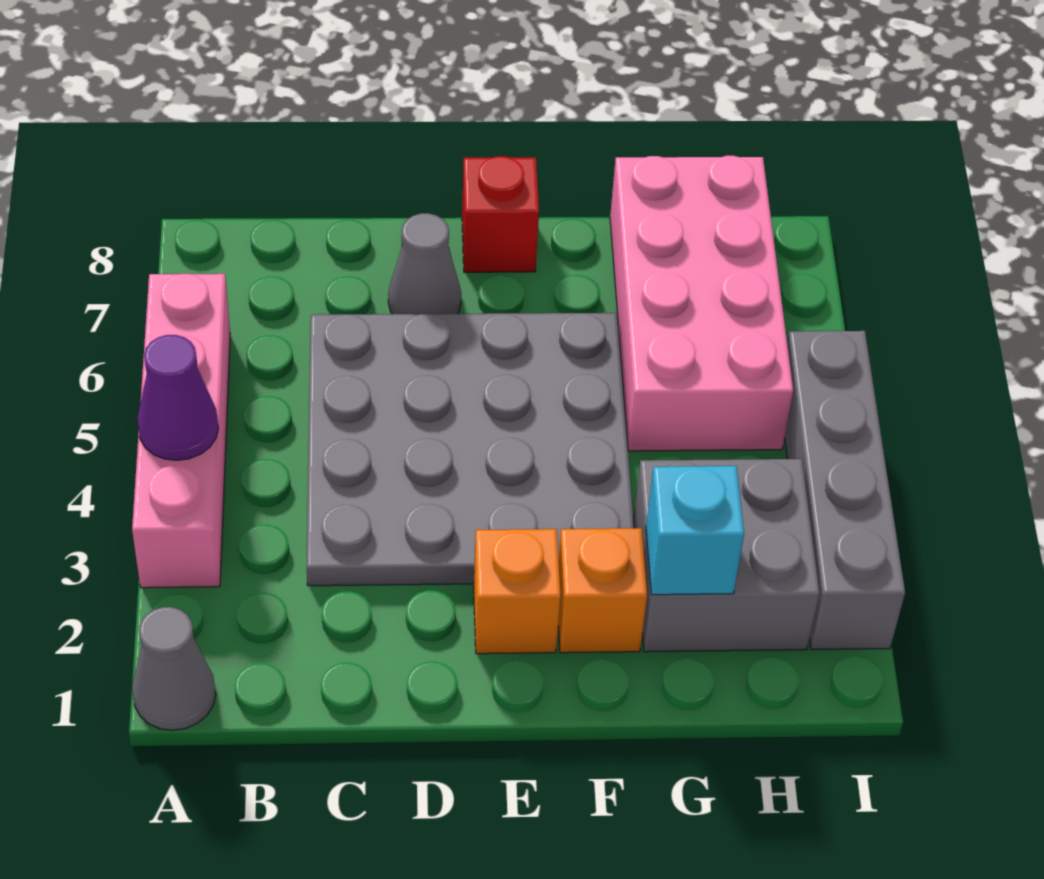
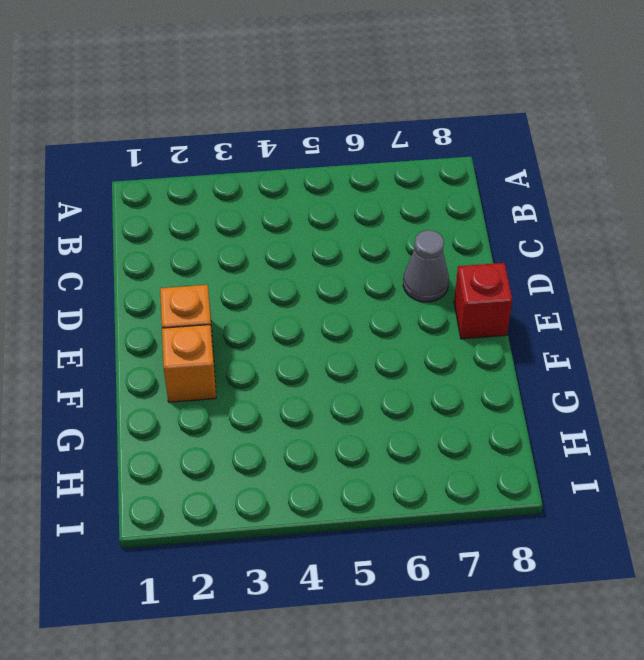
none -> grey 1x1 cone [132,607,216,730]
none -> pink 1x4 brick [132,274,230,588]
none -> grey 4x4 plate [307,313,634,586]

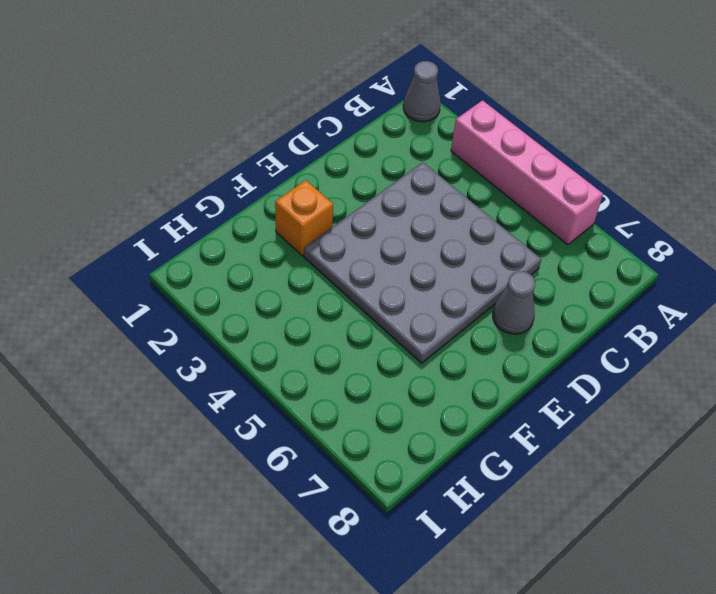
none -> orange 1x1 brick [474,529,561,654]
none -> red 1x1 brick [462,156,539,272]
none -> grey 2x2 brick [634,459,819,652]

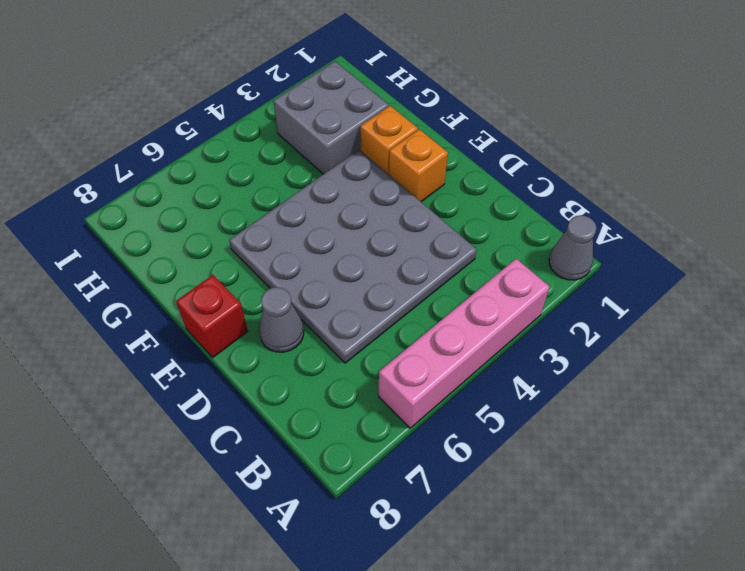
none -> pink 2x4 brick [610,156,793,451]
none -> grey 1x4 brick [785,331,905,649]
none -> purple 1x1 cone [137,335,218,460]

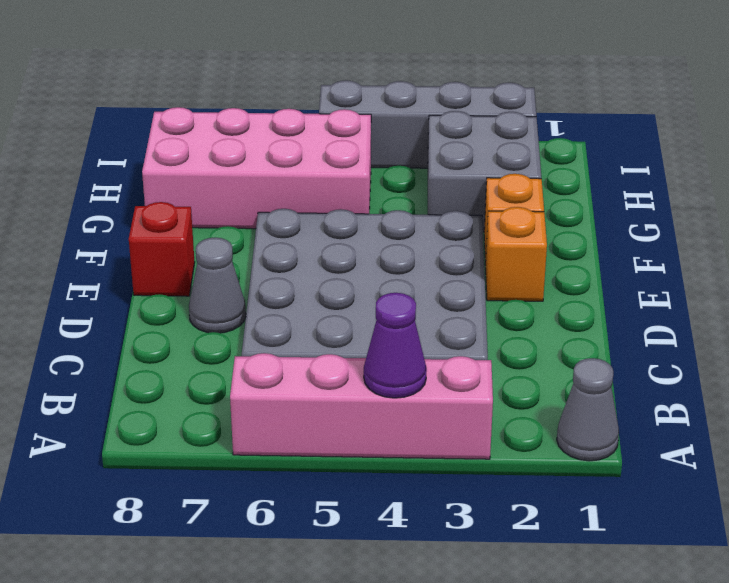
none -> cyan 1x1 brick [646,466,744,595]

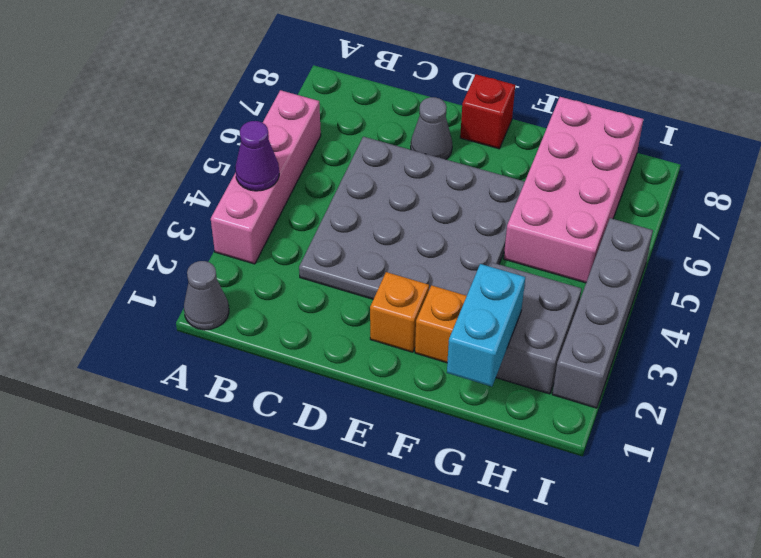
cyan 1x2 brick [447,264,525,387] -> cyan 1x1 brick [646,466,744,595]

